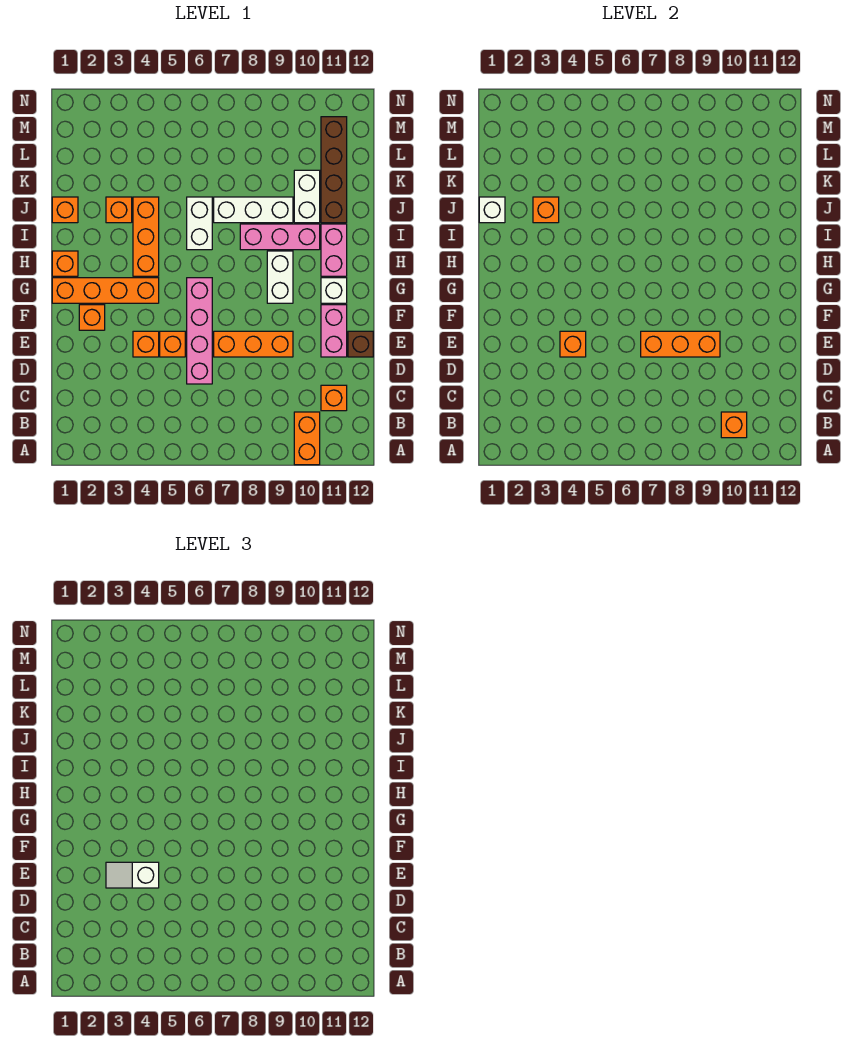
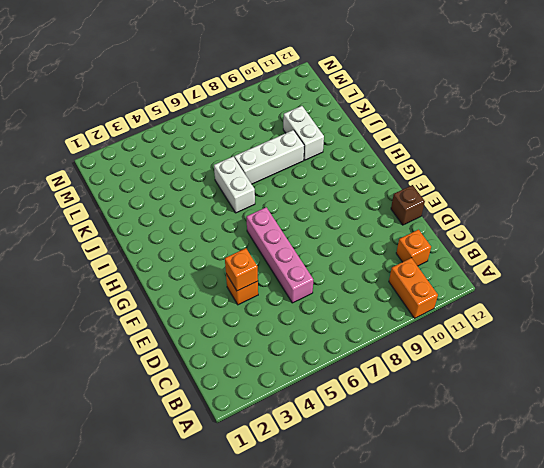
none -> orange 1x1 brick [160,331,185,357]
none -> orange 1x3 brick [214,331,293,357]
none -> pink 1x2 brick [321,305,347,357]

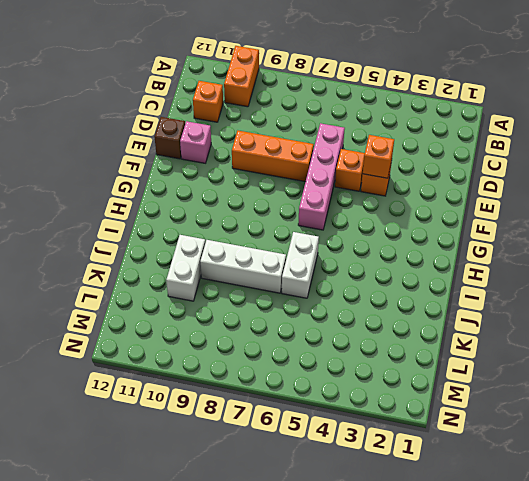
pink 1x1 brick [180,121,211,163] -> pink 1x2 brick [321,305,347,357]
none -> orange 1x1 brick [79,305,105,330]
none -> orange 1x4 brick [52,278,159,303]
none -> white 1x2 brick [267,251,293,303]

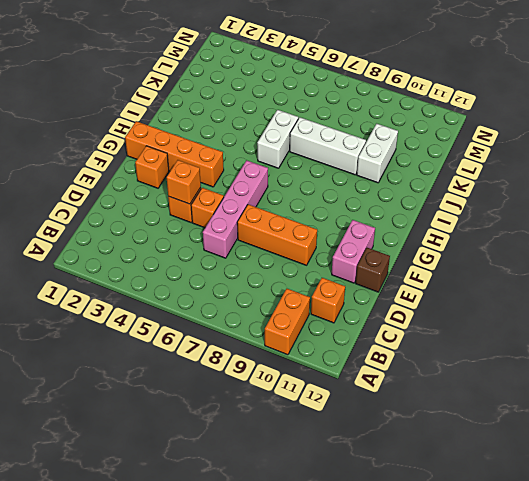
none -> white 1x2 brick [267,251,293,303]
none -> white 1x1 brick [321,278,347,303]
none -> orange 1x1 brick [52,251,78,276]

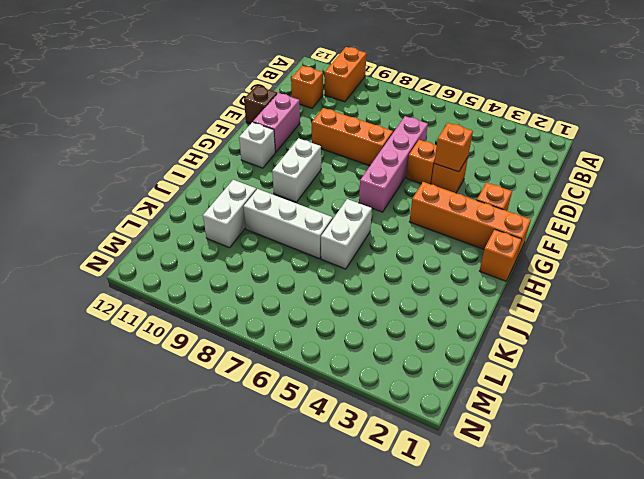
none -> orange 1x3 brick [133,197,159,276]
none -> pink 1x2 brick [321,224,347,276]
none -> pink 1x3 brick [240,224,320,250]

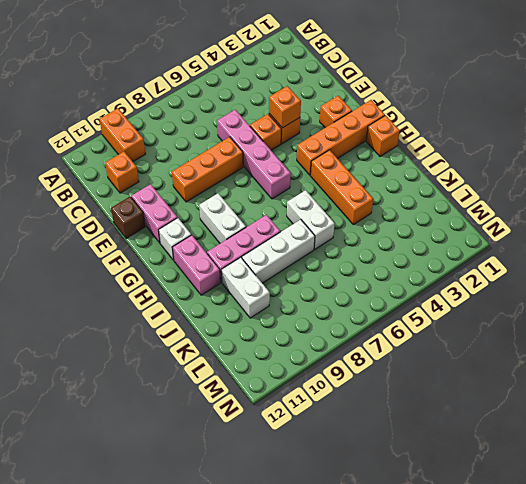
none -> orange 1x1 brick [52,197,78,223]
none -> orange 1x1 brick [106,197,132,223]
none -> brown 1x4 brick [321,117,347,223]

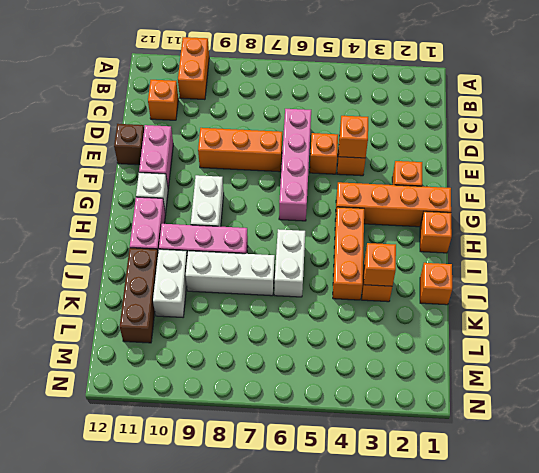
brown 1x3 brick [120,248,158,343] -> brown 1x4 brick [321,117,347,223]
none -> orange 1x1 brick [721,412,747,438]
none -> orange 1x3 brick [641,331,720,357]
none -> white 1x1 brick [479,197,505,223]

